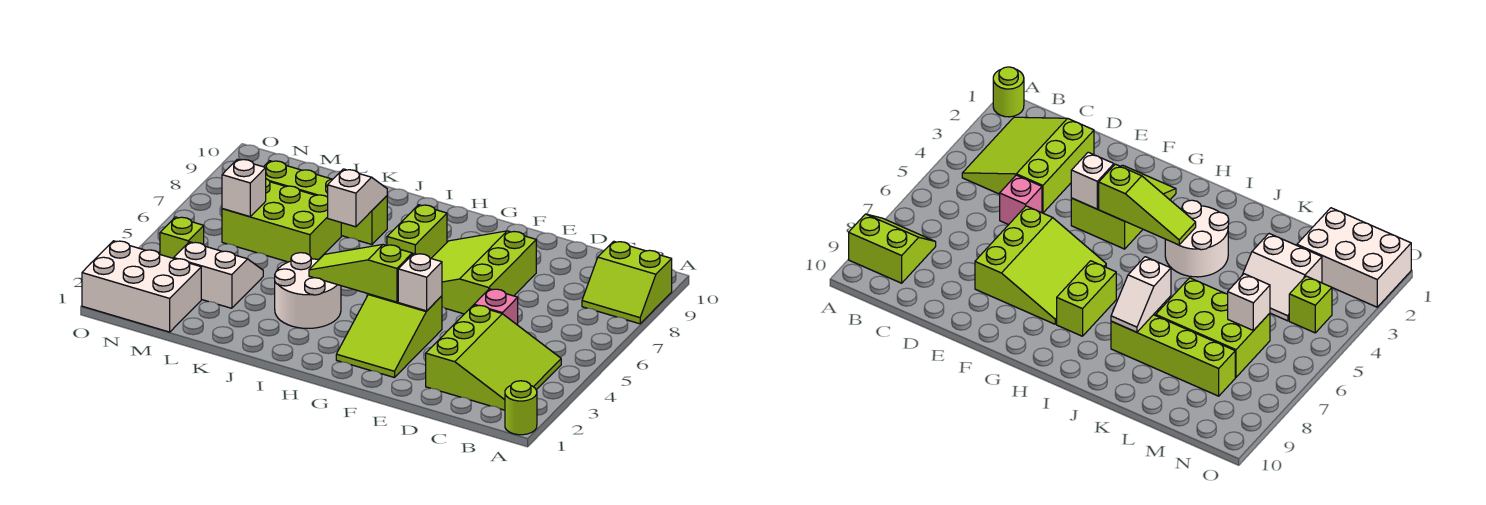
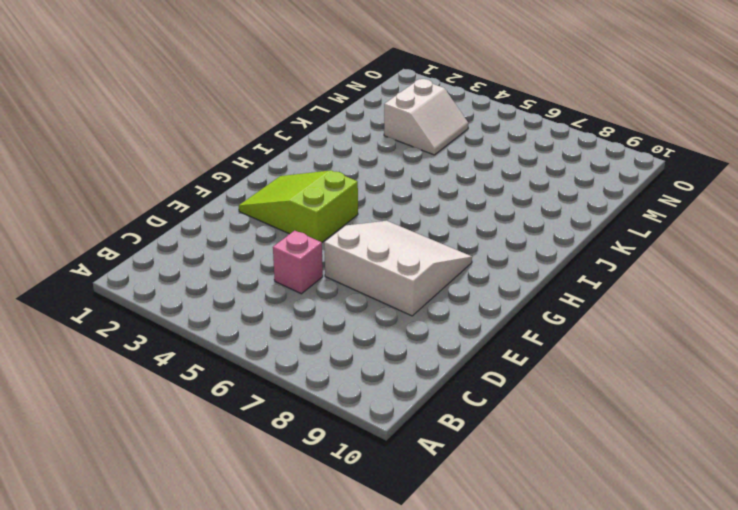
white 3x3 slope [324,221,472,316] -> lime 3x3 slope [431,231,536,314]
none -> lime 1x1 round brick [505,381,537,435]
none -> lime 2x2 slope [582,241,672,324]
none -> lime 3x3 slope [426,305,561,410]

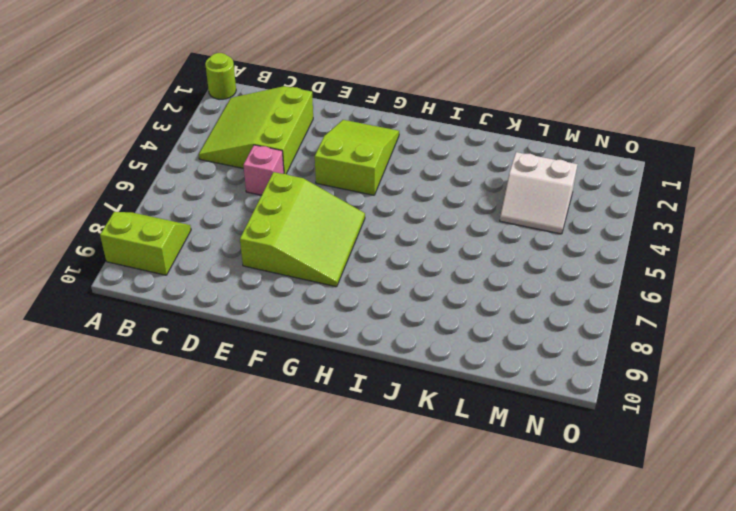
none -> lime 1x2 brick [387,205,447,258]
none -> white 2x2 round brick [275,253,341,328]
none -> lime 1x4 brick [264,161,387,245]

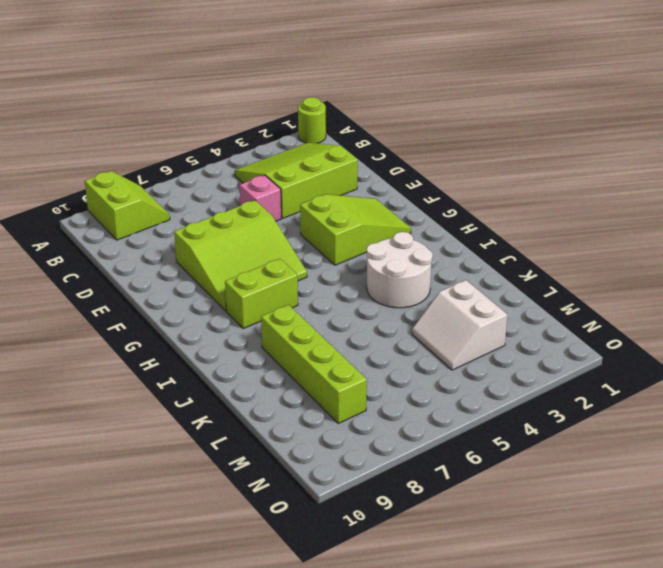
none -> lime 2x3 brick [222,179,341,262]
none -> white 2x3 brick [82,241,201,332]
none -> lime 1x1 brick [160,217,204,258]

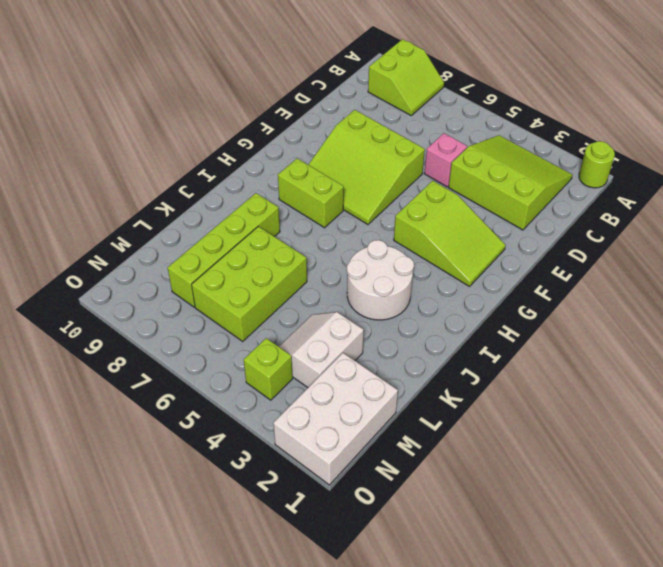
none -> white 1x1 brick [398,254,442,311]
none -> lime 1x3 slope [309,244,412,302]
none -> white 1x2 slope [328,169,387,227]

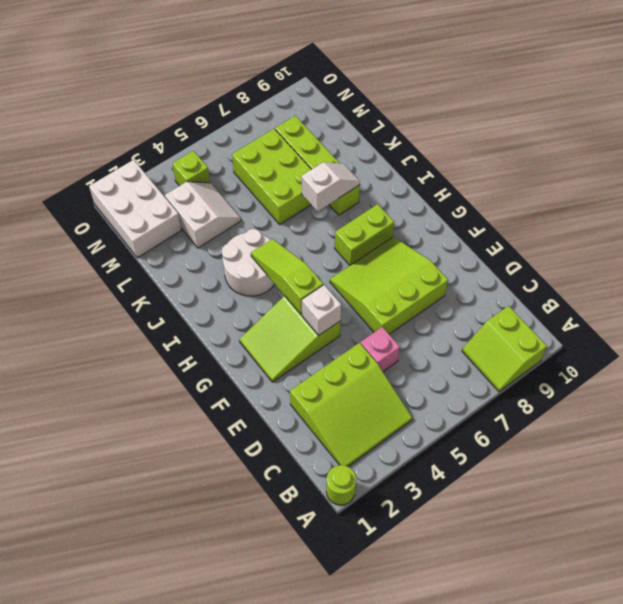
none -> white 1x1 brick [222,159,266,217]

